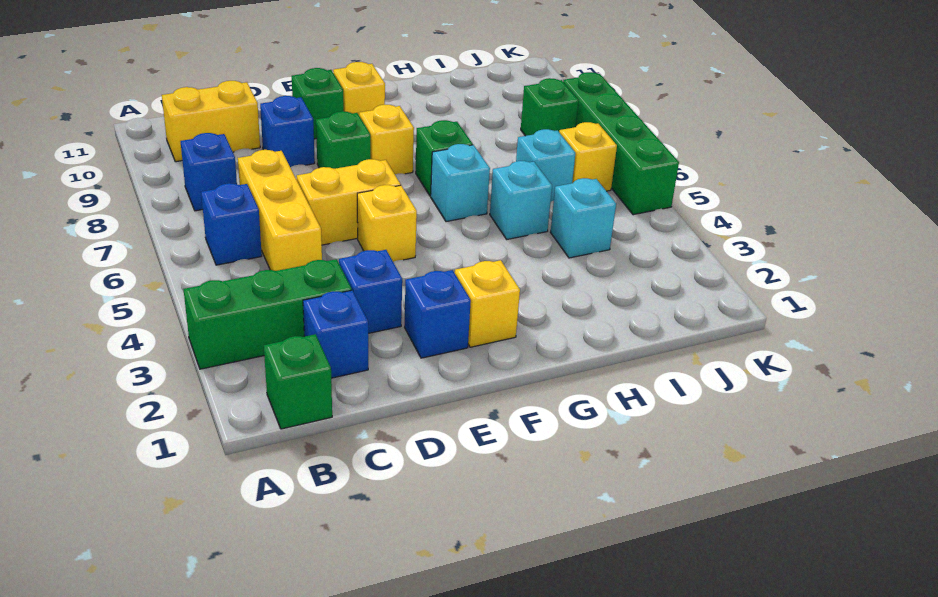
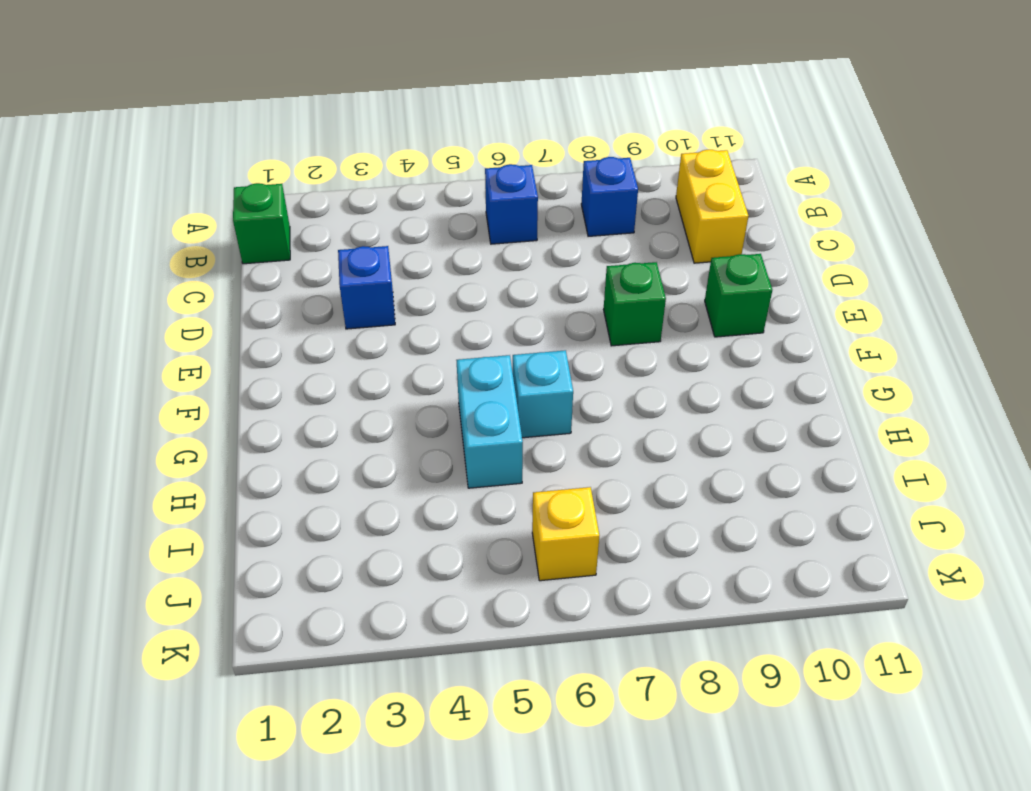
cyan 1x2 brick [456,355,523,488] -> cyan 1x1 brick [490,161,552,239]
none -> green 1x3 brick [184,259,352,369]
none -> blue 1x1 brick [303,290,368,378]
none -> yellow 1x3 brick [238,150,322,271]

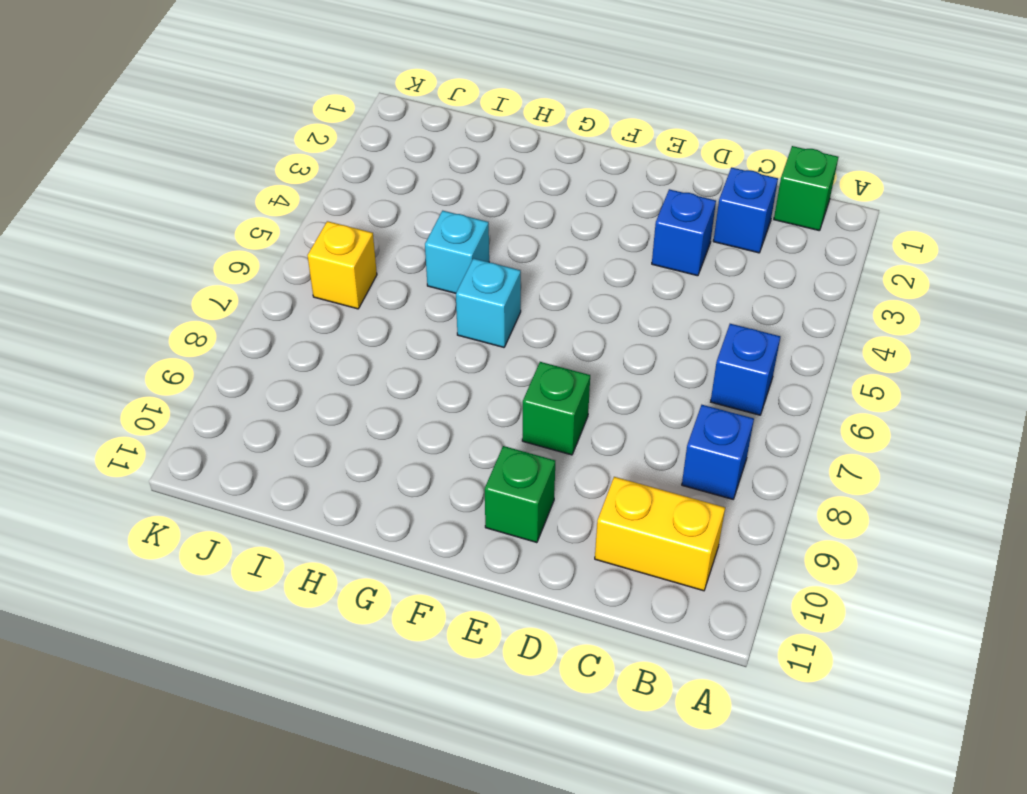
none -> green 1x3 brick [184,259,352,369]
none -> yellow 1x3 brick [238,150,322,271]
none -> yellow 1x2 brick [297,159,401,245]

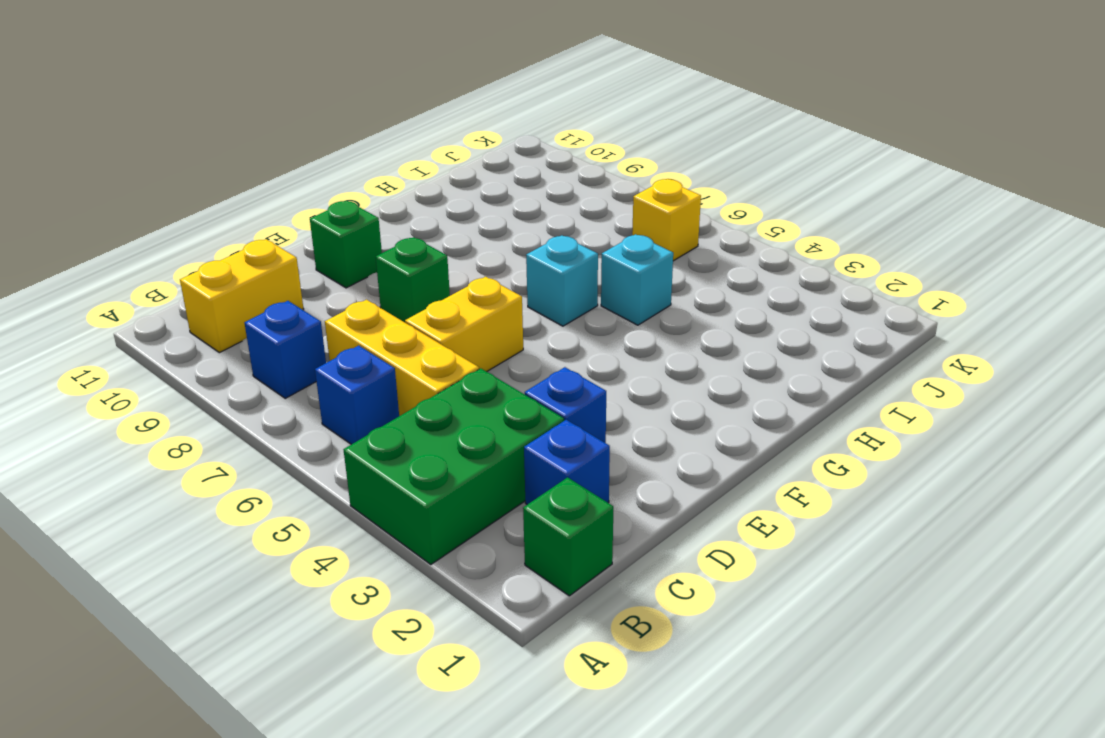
green 2x3 brick [344,368,564,564] -> green 1x3 brick [184,259,352,369]
none -> blue 1x1 brick [260,96,315,167]
none -> blue 1x1 brick [405,270,471,358]
none -> yellow 1x1 brick [357,185,417,262]

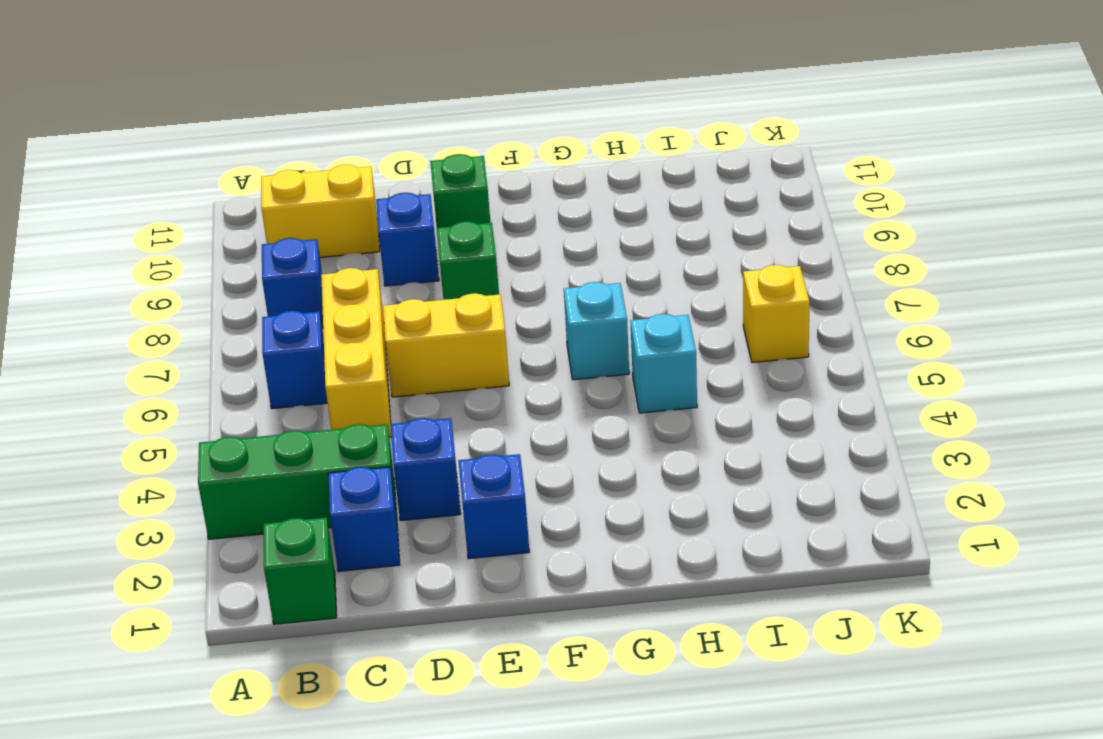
none -> yellow 1x1 brick [357,185,417,262]
none -> yellow 1x1 brick [455,260,520,347]
none -> yellow 1x1 brick [359,105,414,174]

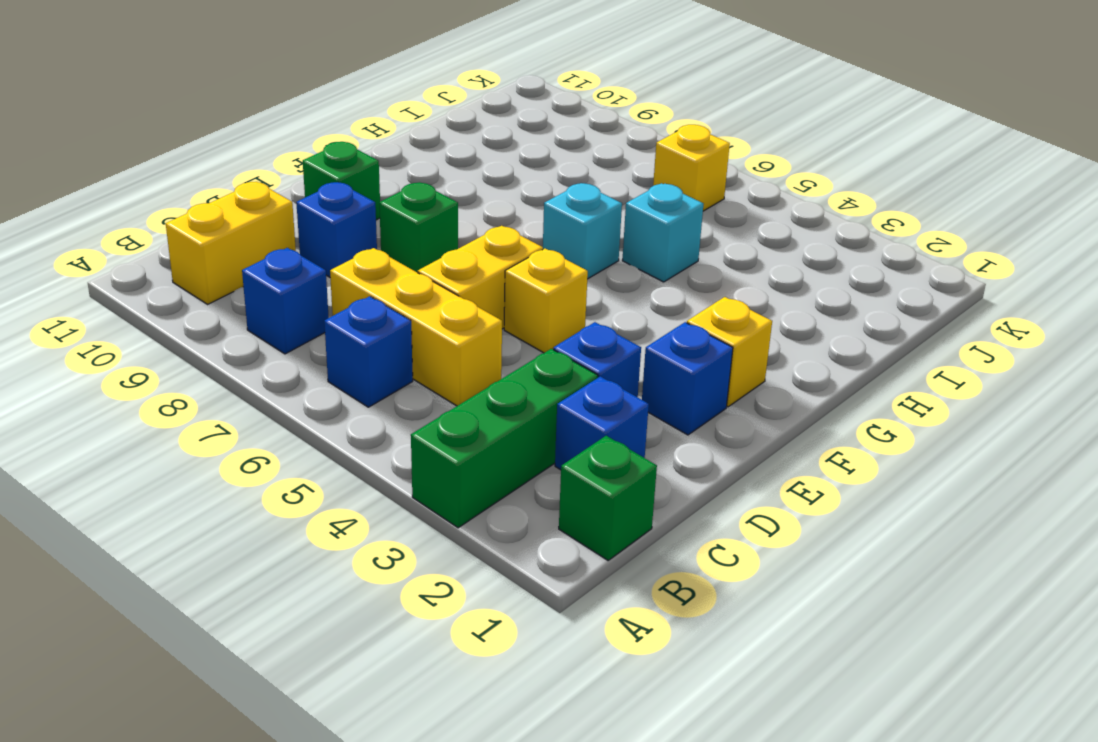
none -> yellow 1x1 brick [359,105,414,174]
none -> yellow 1x1 brick [333,62,385,115]
none -> green 1x1 brick [416,120,473,196]

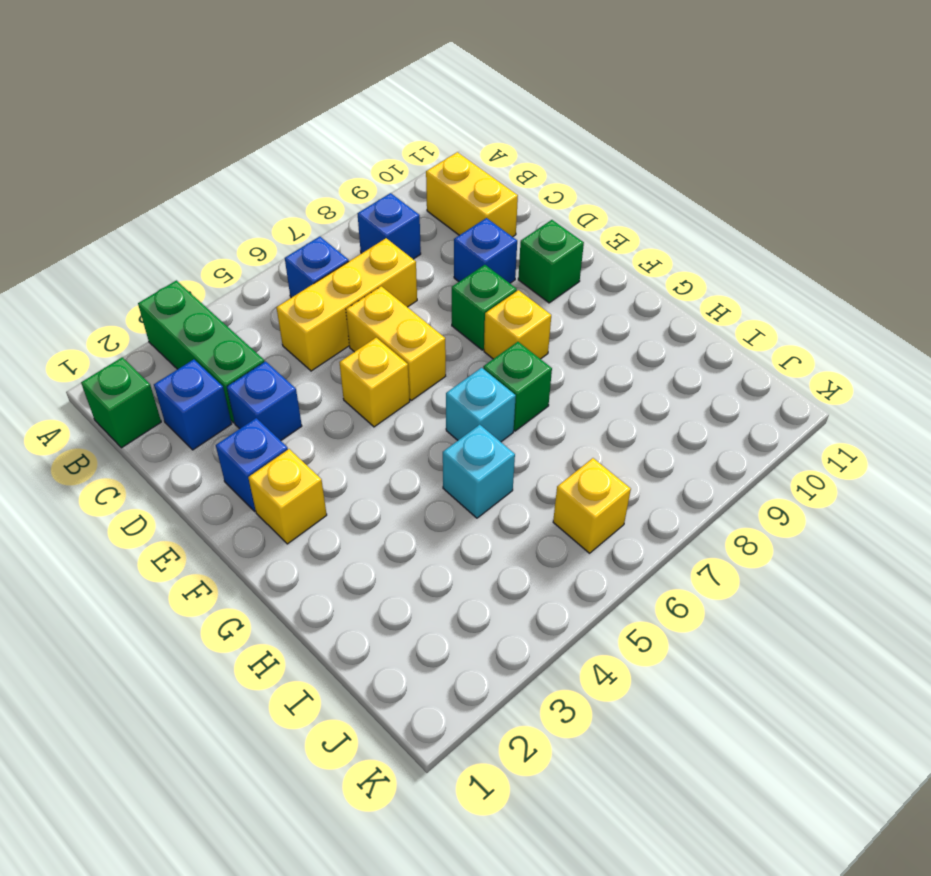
none -> yellow 1x1 brick [333,62,385,115]
none -> cyan 1x1 brick [551,178,616,258]
none -> cyan 1x1 brick [516,129,575,201]

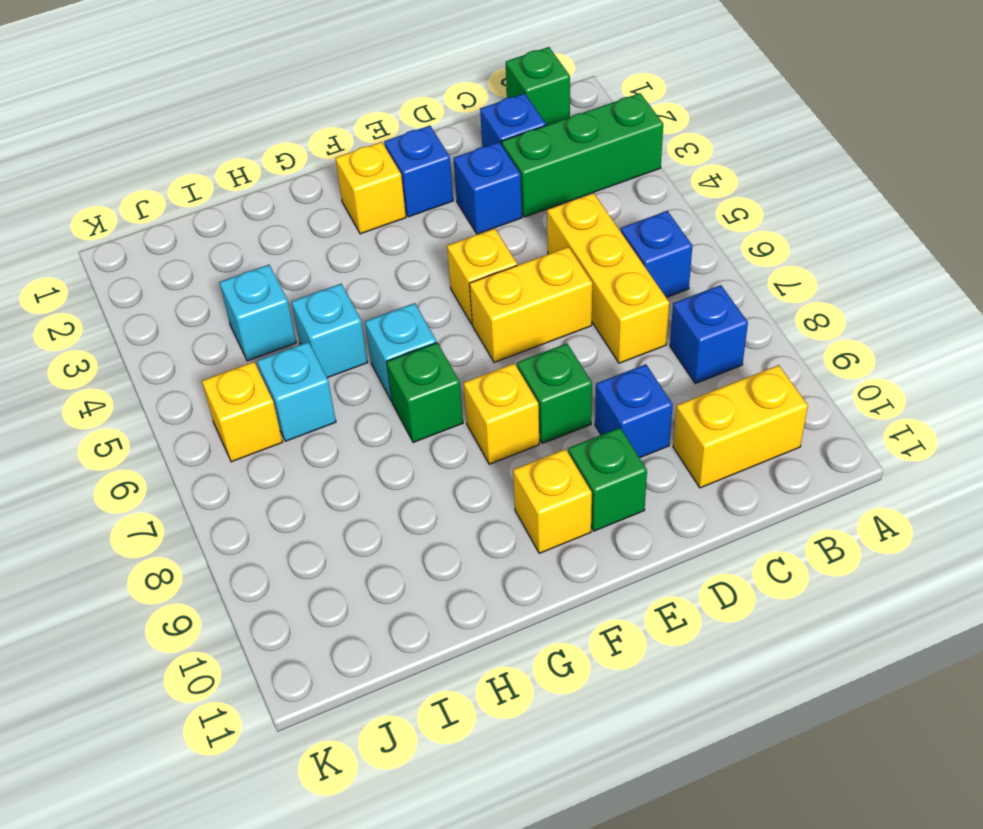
none -> green 1x1 brick [521,78,579,136]
none -> green 1x4 brick [563,72,679,215]

